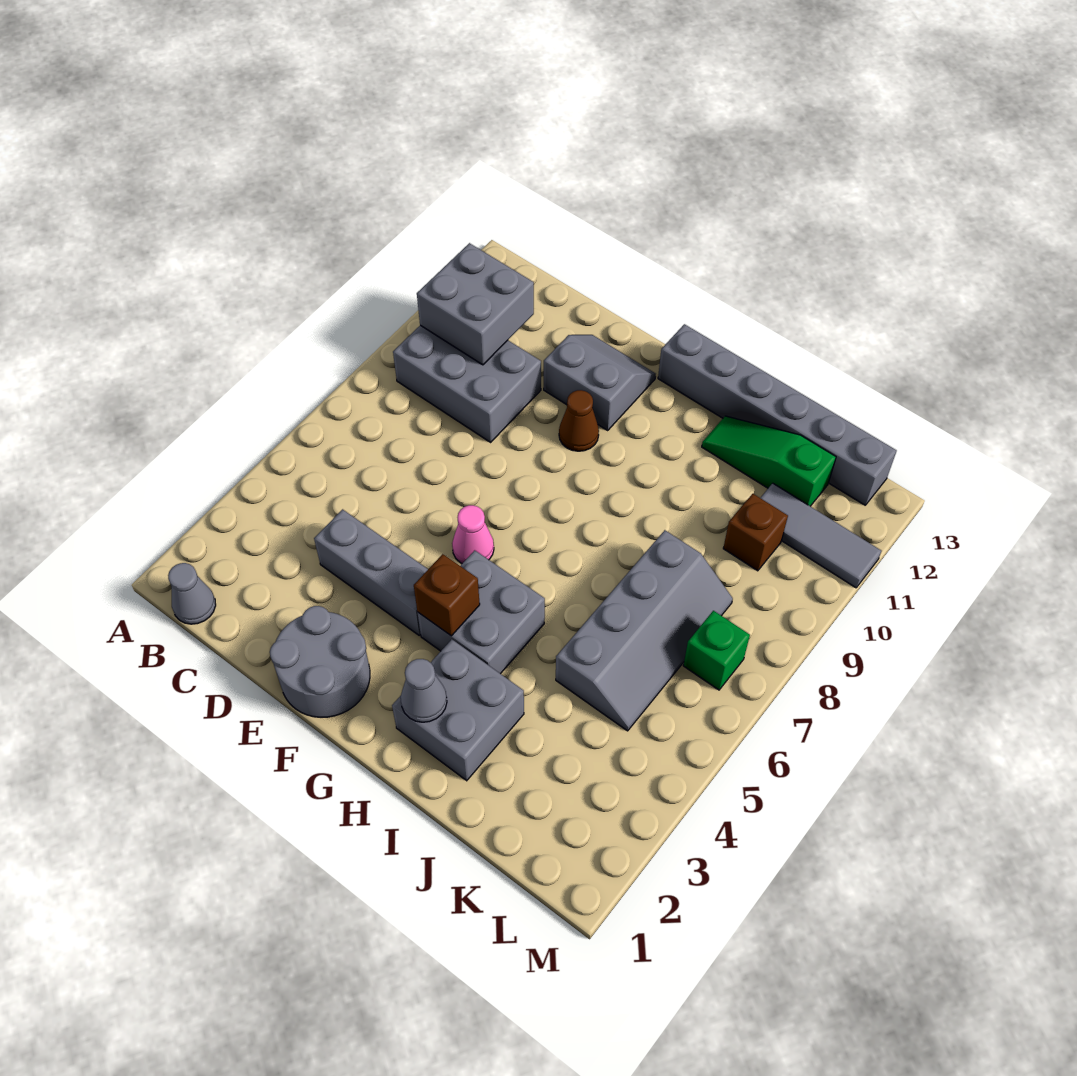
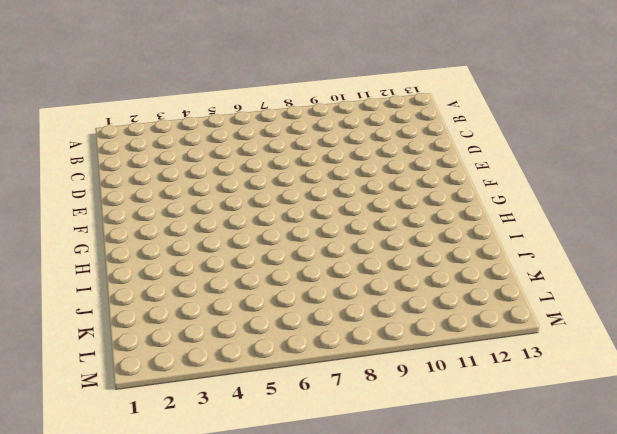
none -> grey 1x1 cone [168,563,216,624]
none -> grey 2x3 brick [393,325,541,442]
none -> grey 1x3 brick [314,509,428,635]

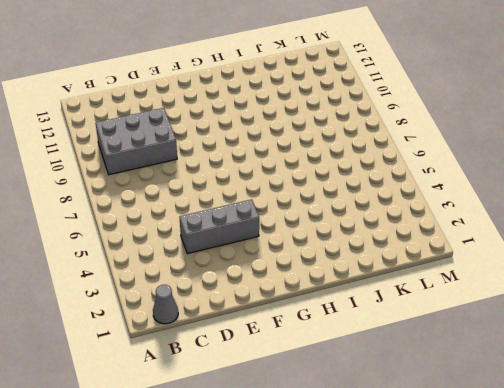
none -> grey 2x2 round brick [270,606,370,717]
none -> grey 2x2 slope [544,335,656,430]
none -> pink 1x1 cone [452,505,494,563]

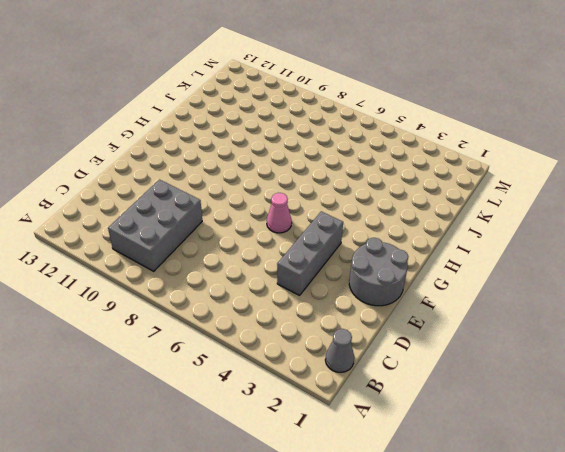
none -> grey 2x2 slope [544,335,656,430]
none -> brown 1x1 cone [559,390,599,451]
none -> grey 2x2 brick [417,550,545,674]

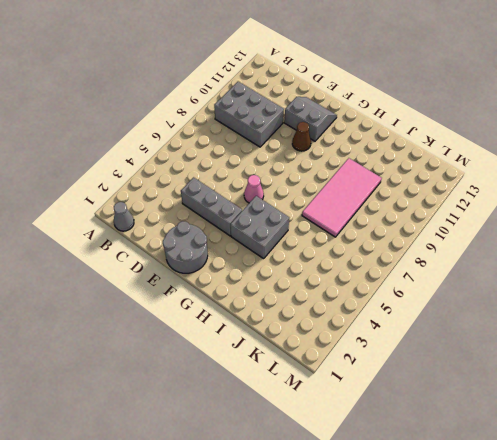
pink 2x4 tile [302,158,382,237] -> grey 2x4 slope [556,530,733,731]
none -> grey 1x6 brick [658,324,897,505]
none -> grey 2x2 brick [392,639,524,781]
none -> green 1x3 slope [702,416,836,506]

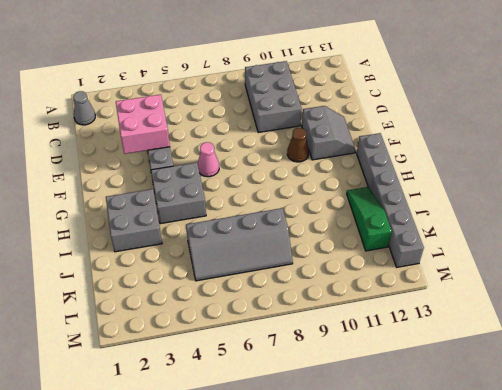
pink 2x2 brick [116,95,170,154] -> none
none -> grey 2x2 round brick [270,606,370,717]
none -> brown 1x1 brick [723,494,788,571]
none -> grey 1x3 tile [761,483,881,588]

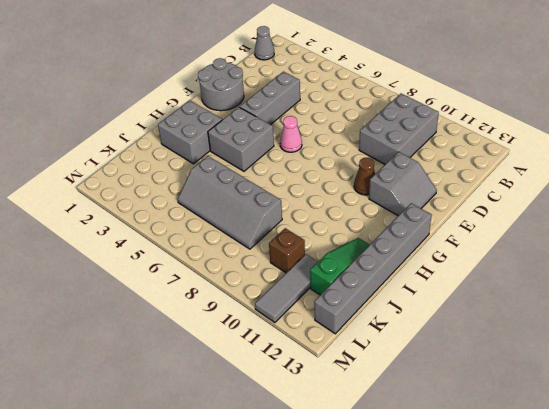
none -> green 1x1 brick [683,611,750,690]
none -> grey 2x2 brick [417,243,534,365]
none -> brown 1x1 brick [414,554,480,636]

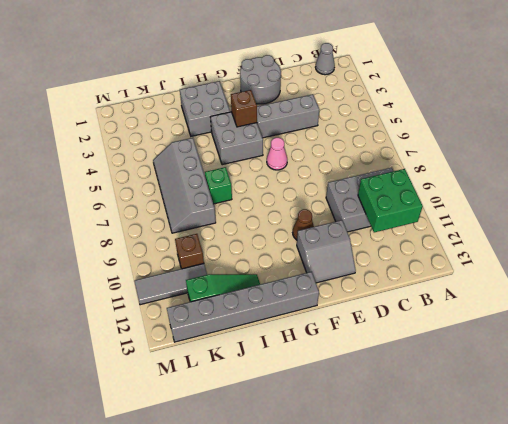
green 2x2 brick [358,169,423,232] -> grey 2x2 brick [417,243,534,365]
green 1x1 brick [205,167,232,204] -> green 1x1 brick moved to [683,611,750,690]
none -> grey 1x1 cone [401,659,447,722]

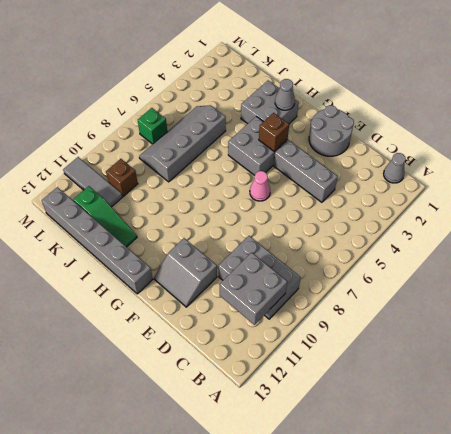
none -> brown 1x1 cone [559,390,599,451]

